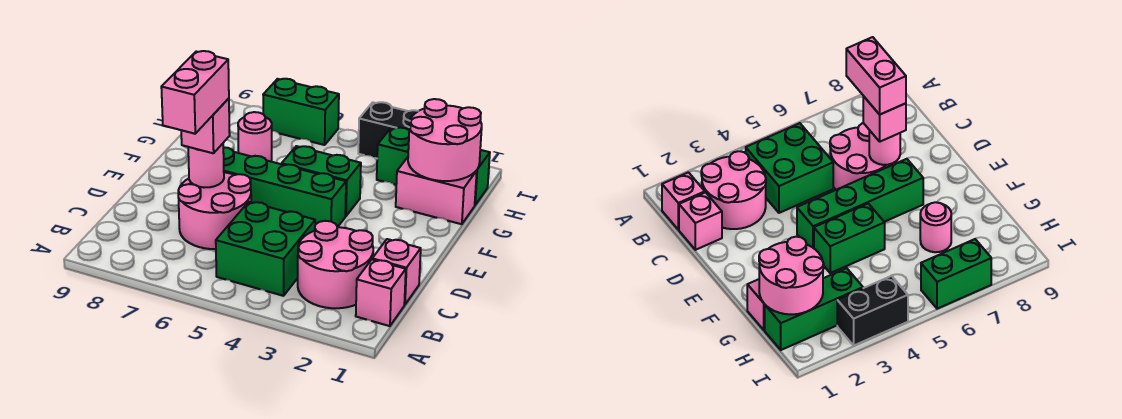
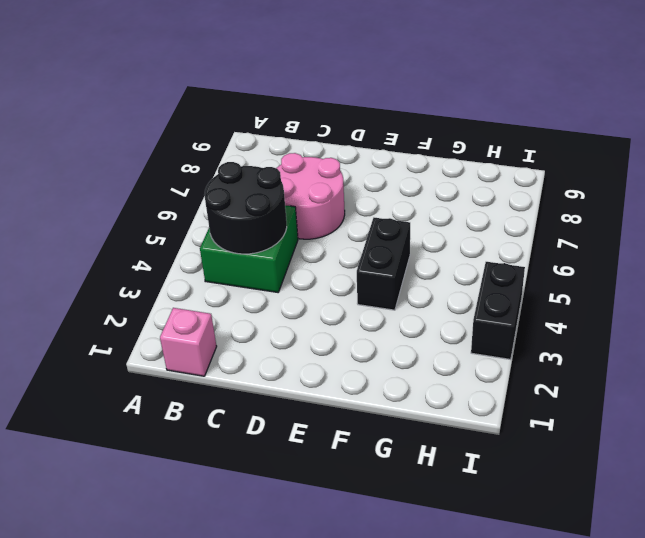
black 2x2 round brick [204,162,287,254] -> none
black 1x2 brick [357,218,410,310] -> green 1x2 brick [282,146,361,216]
none -> pink 2x2 round brick [298,221,373,308]
none -> pink 1x1 brick [372,239,421,305]
none -> green 1x4 brick [223,147,346,227]

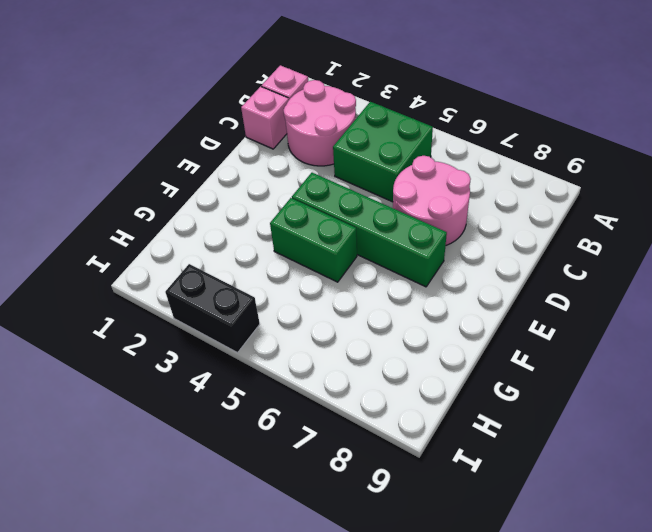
none -> pink 1x2 brick [396,157,477,224]
none -> pink 1x1 round brick [238,112,272,161]
none -> green 1x3 brick [377,128,490,205]

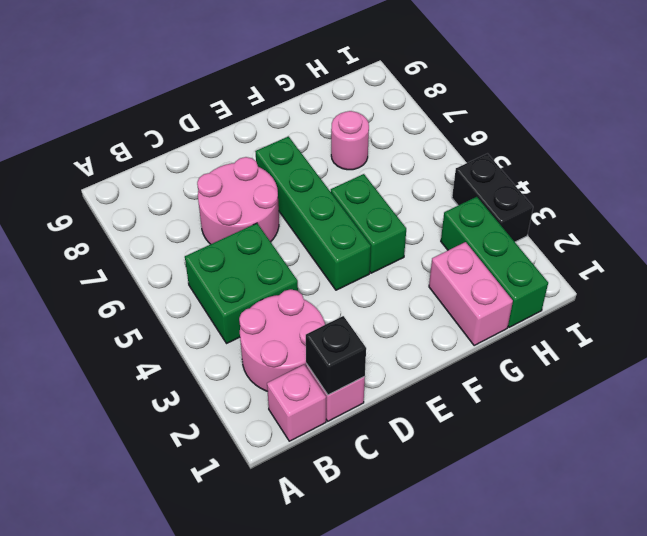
black 1x1 brick [306,316,366,395] -> none
none -> green 1x2 brick [263,79,339,145]
none -> pink 1x1 round brick [188,144,224,188]
none -> pink 2x2 round brick [408,99,482,181]

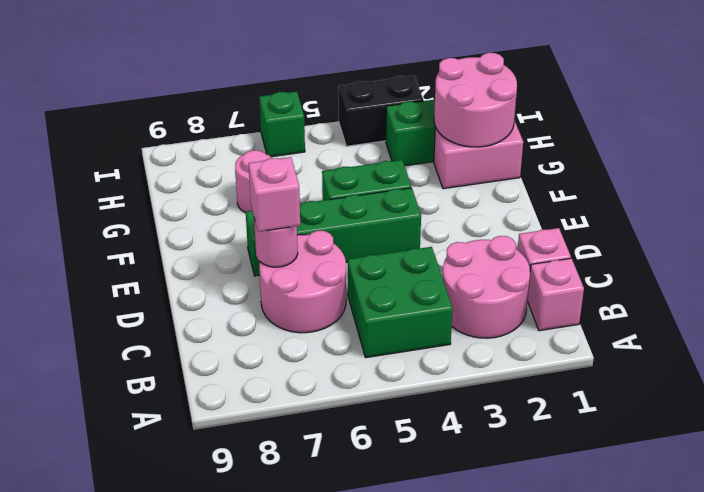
green 1x1 brick [259,91,305,157] -> green 1x2 brick [263,79,339,145]
none -> pink 1x2 brick [161,51,229,134]

